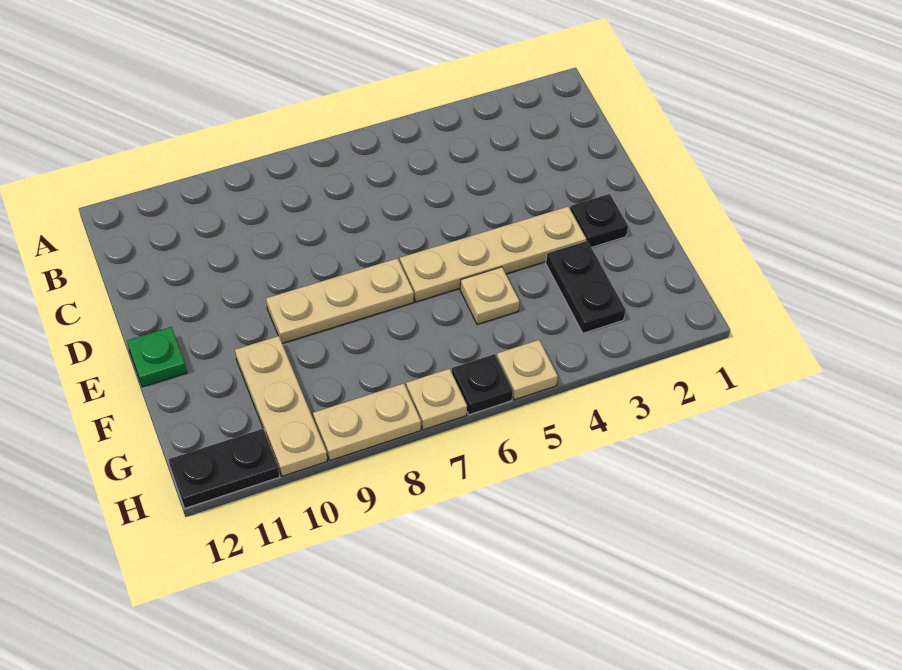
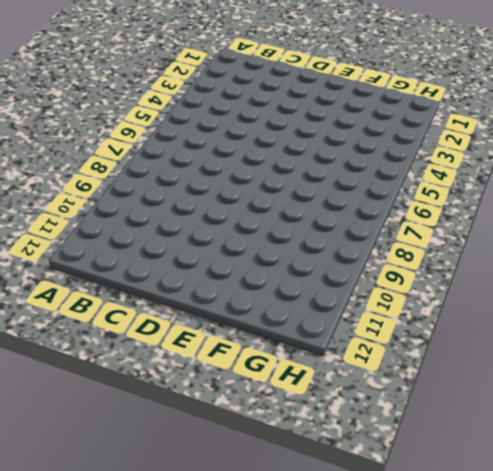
none -> black 1x1 plate [570,194,628,247]
none -> tan 1x4 plate [400,207,586,302]
none -> tan 1x3 plate [266,258,414,343]

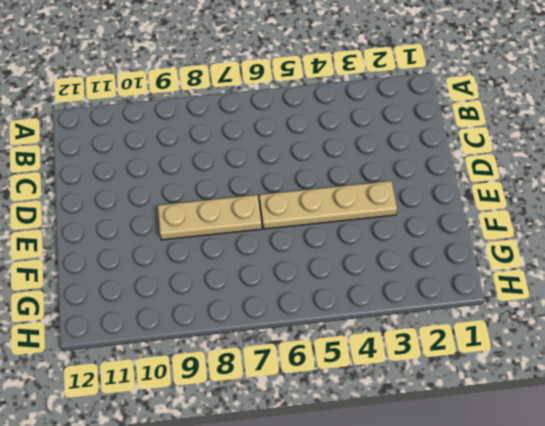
none -> black 1x1 plate [570,194,628,247]
none -> green 1x1 plate [127,327,187,387]
none -> black 1x2 plate [546,241,626,333]

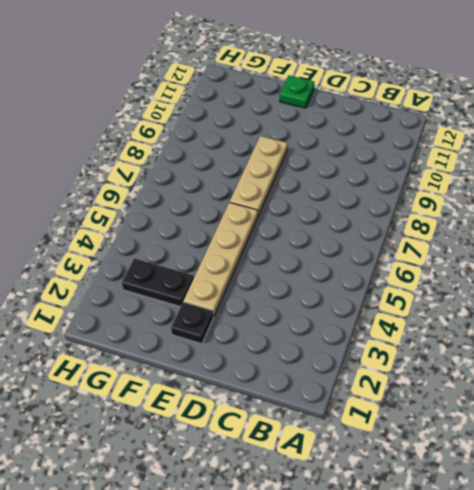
none -> tan 1x1 plate [460,267,519,324]
none -> tan 1x3 plate [235,336,327,476]
none -> tan 1x1 plate [497,340,558,400]

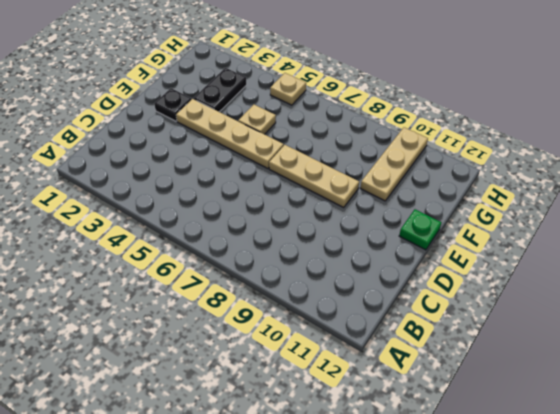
none -> black 1x1 plate [452,354,513,415]
none -> tan 1x1 plate [406,369,467,430]
none -> tan 1x2 plate [313,383,421,460]

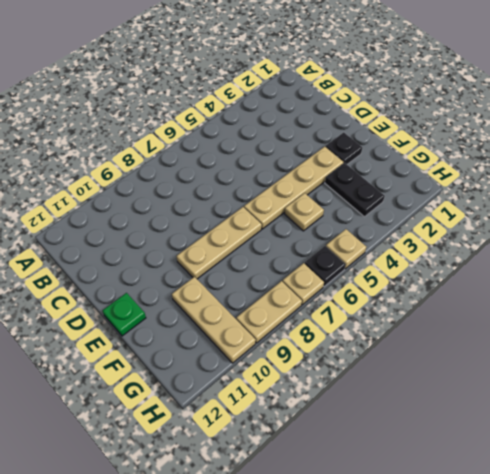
none -> black 1x2 plate [168,429,279,508]

